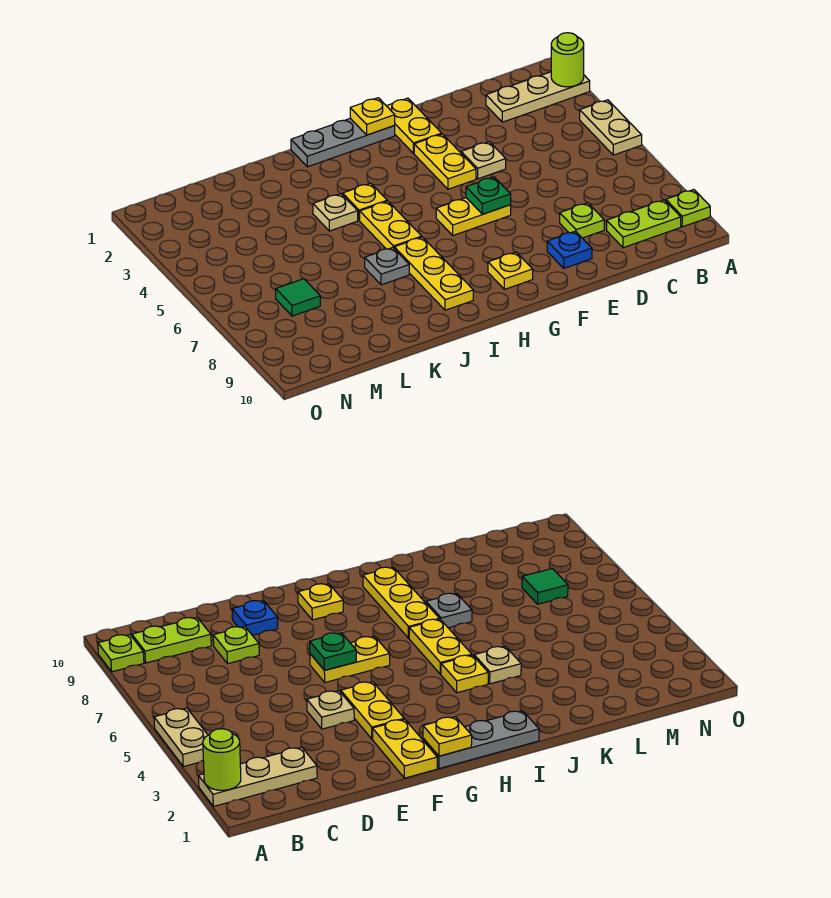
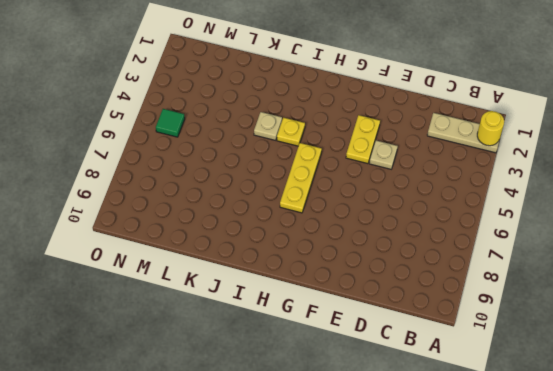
yellow 1x1 round brick [477,111,504,146] -> lime 1x1 round brick [551,33,584,87]
yellow 1x3 plate [280,143,322,213] -> yellow 1x3 plate moved to [394,237,473,310]
green 1x1 tile [156,109,185,137] -> green 1x1 tile moved to [276,279,320,316]
none -> tan 1x2 plate [580,100,642,155]
none -> lime 1x1 plate [666,190,710,227]
none -> lime 1x2 plate [607,200,681,248]

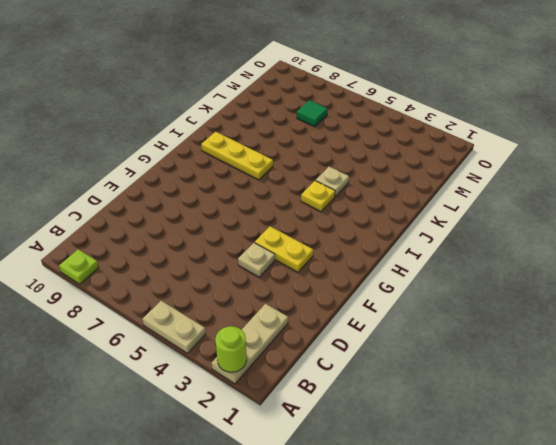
none -> lime 1x2 plate [607,200,681,248]
none -> lime 1x1 plate [560,203,604,238]
none -> blue 1x1 plate [547,231,592,268]

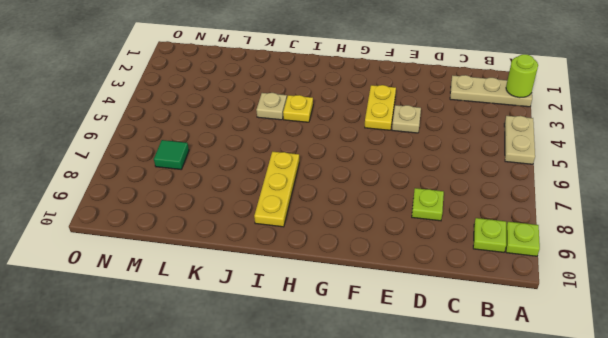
lime 1x1 plate [473,218,506,252] -> lime 1x2 plate [607,200,681,248]
none -> blue 1x1 plate [547,231,592,268]
none -> yellow 1x2 plate [387,98,442,153]
none -> yellow 1x2 plate [436,198,511,235]

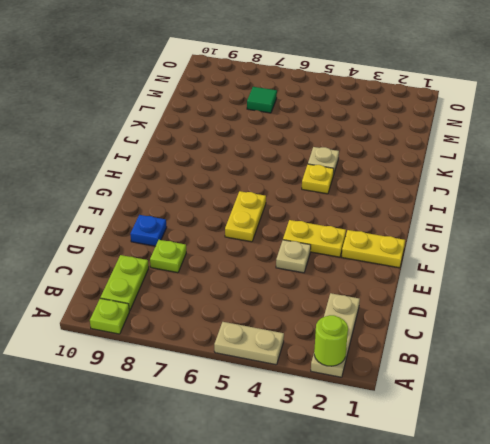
none -> grey 1x3 plate [291,118,395,167]
none -> yellow 1x1 plate [488,252,533,289]
none -> yellow 1x2 plate [360,201,422,249]

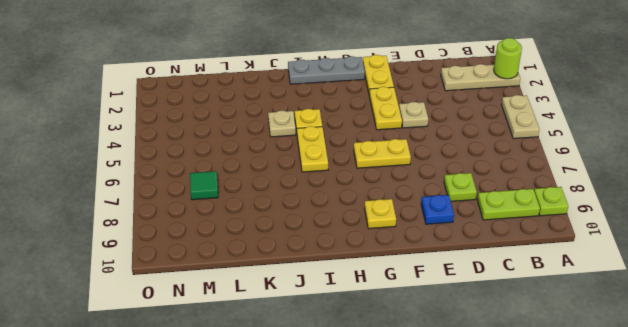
none -> yellow 1x3 plate [394,237,473,310]
none -> grey 1x1 plate [365,247,409,285]
none -> green 1x1 plate [466,177,511,214]

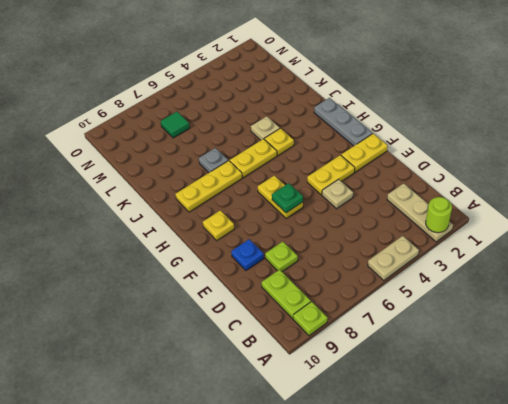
none -> yellow 1x1 plate [350,98,395,135]

